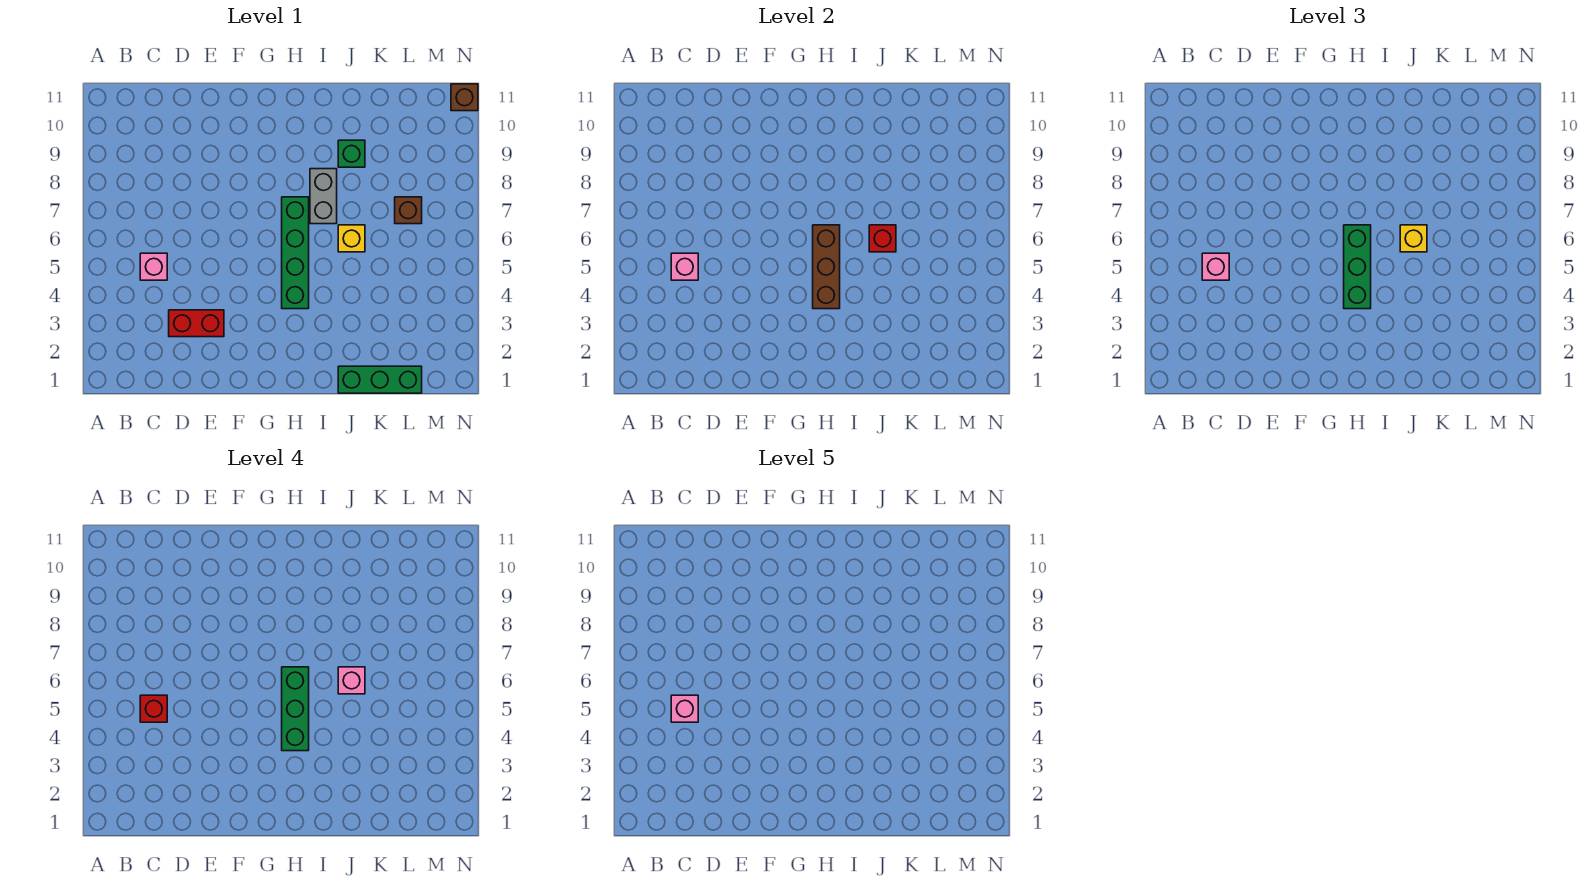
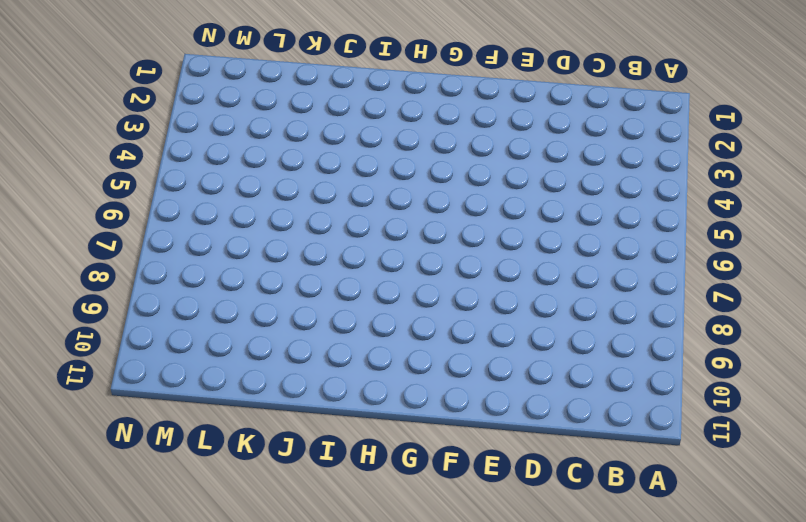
none -> pink 1x1 brick [140,253,167,280]
none -> red 1x2 brick [169,310,224,337]
none -> green 1x4 brick [282,197,309,309]

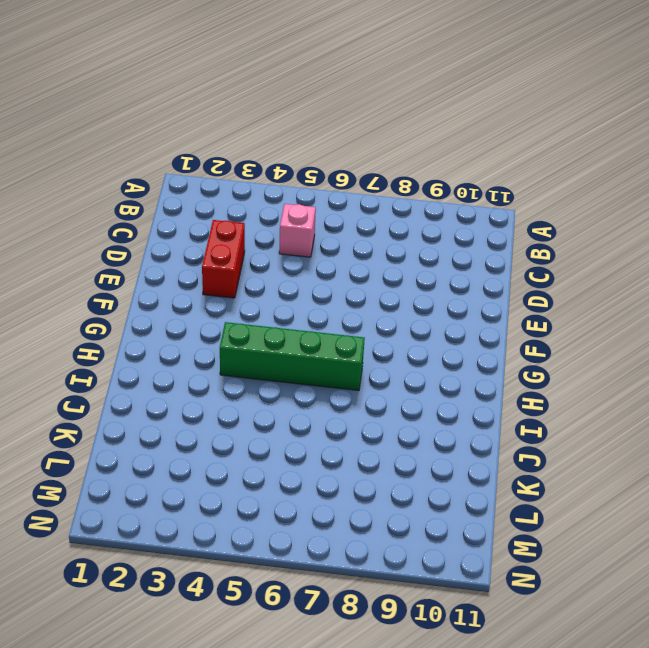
none -> grey 1x2 brick [310,169,337,224]
none -> green 1x3 brick [338,366,422,393]
none -> yellow 1x1 brick [338,225,365,252]

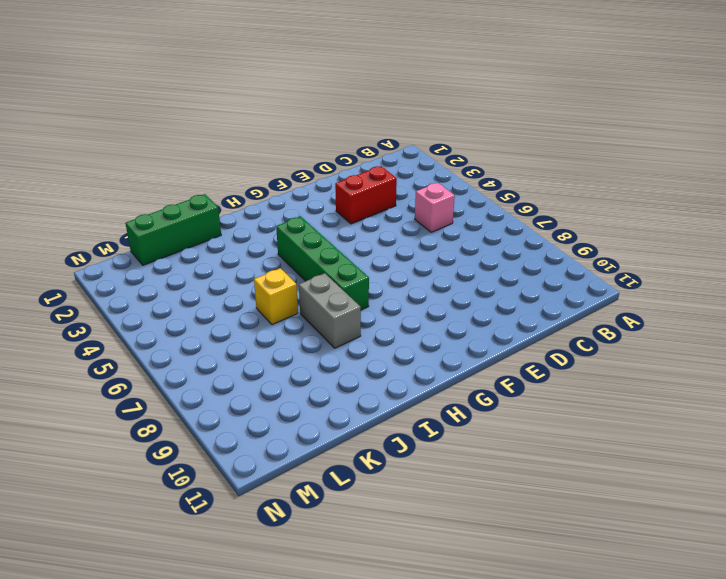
none -> green 1x1 brick [338,140,365,167]
none -> brown 1x1 brick [395,197,422,224]
none -> brown 1x1 brick [451,84,478,111]

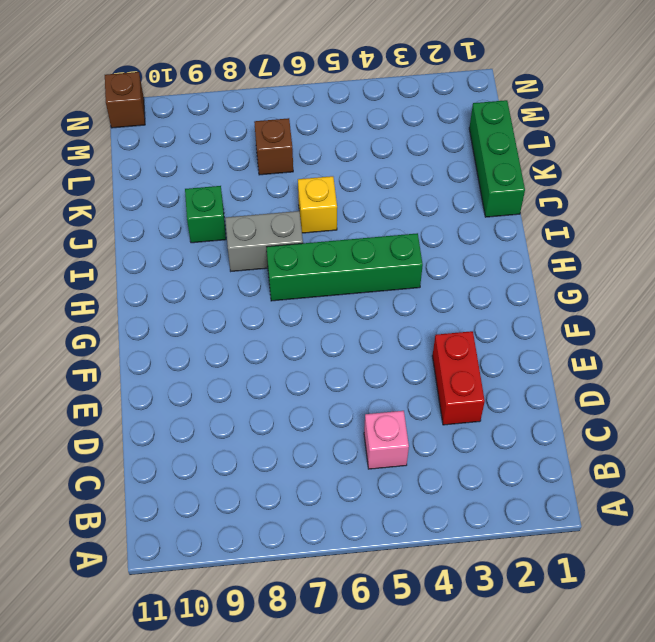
none -> pink 1x1 brick [671,253,698,280]
none -> brown 1x3 brick [813,225,840,309]
none -> red 1x1 brick [869,225,896,252]

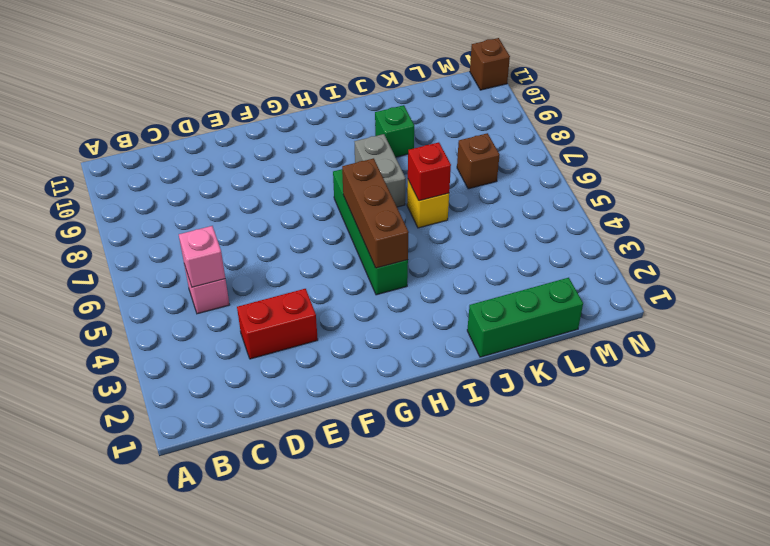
none -> pink 1x1 brick [1202,253,1229,280]
none -> green 1x3 brick [1344,225,1371,309]
none -> yellow 1x1 brick [1400,225,1427,252]

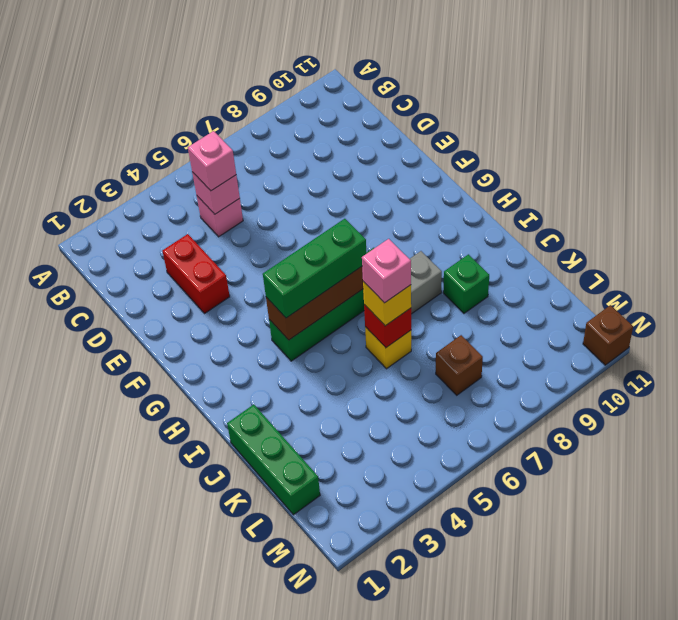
none -> red 1x1 brick [140,695,167,722]
none -> green 1x3 brick [282,667,309,751]
none -> pink 1x1 brick [671,695,698,722]

